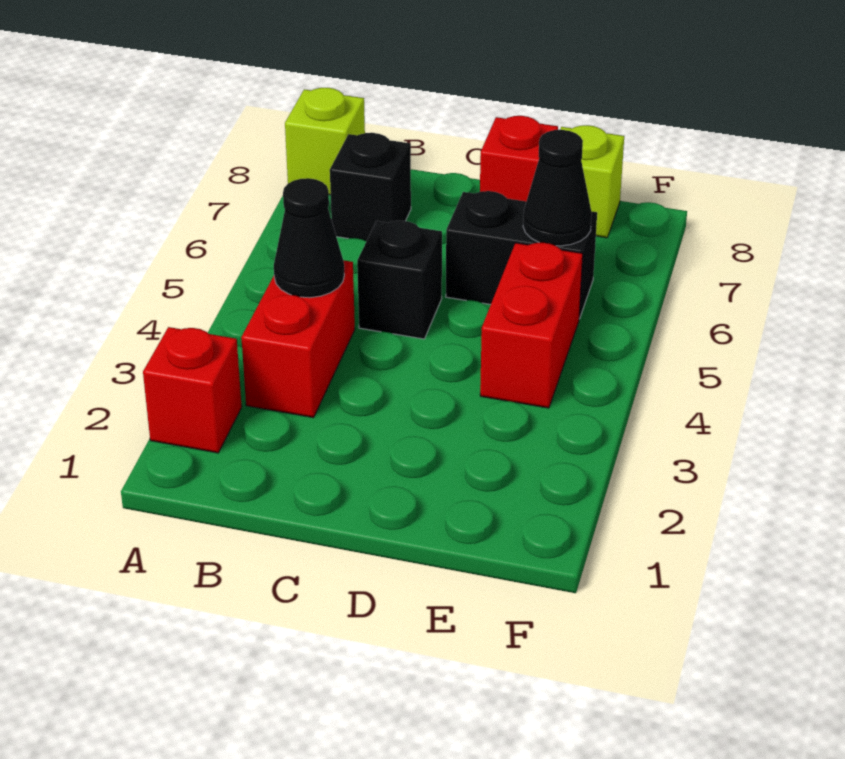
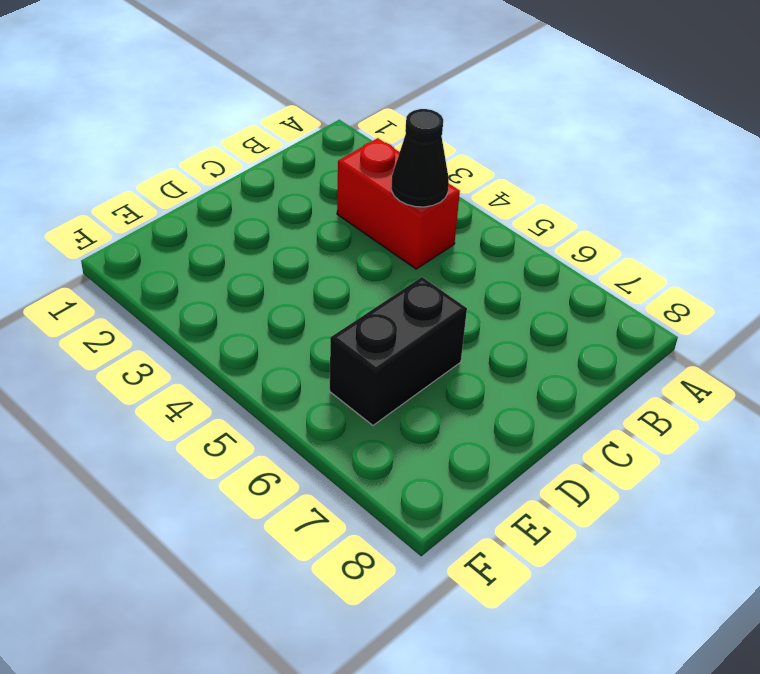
none -> red 1x1 brick [143,327,242,453]
none -> lime 1x1 brick [285,88,365,195]

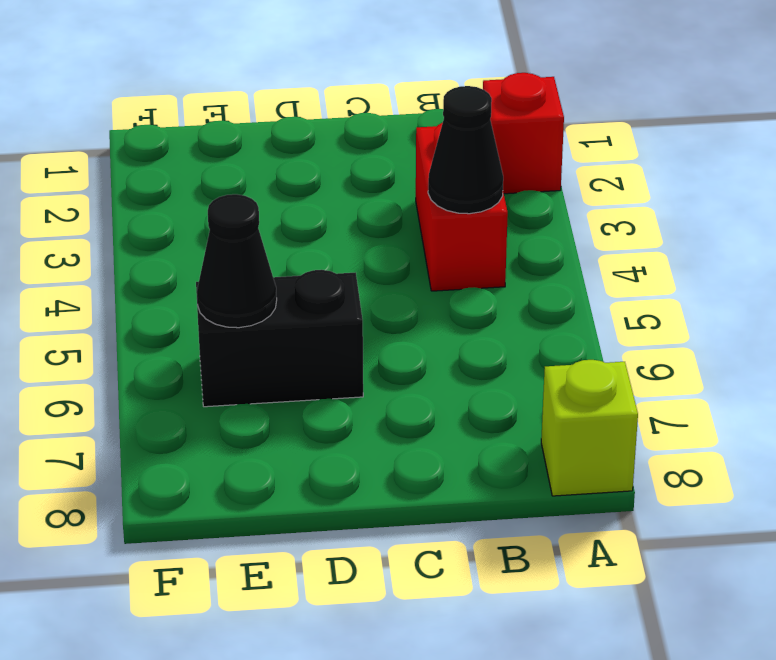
none -> black 1x1 brick [330,133,411,241]
none -> black 1x1 brick [357,221,442,339]

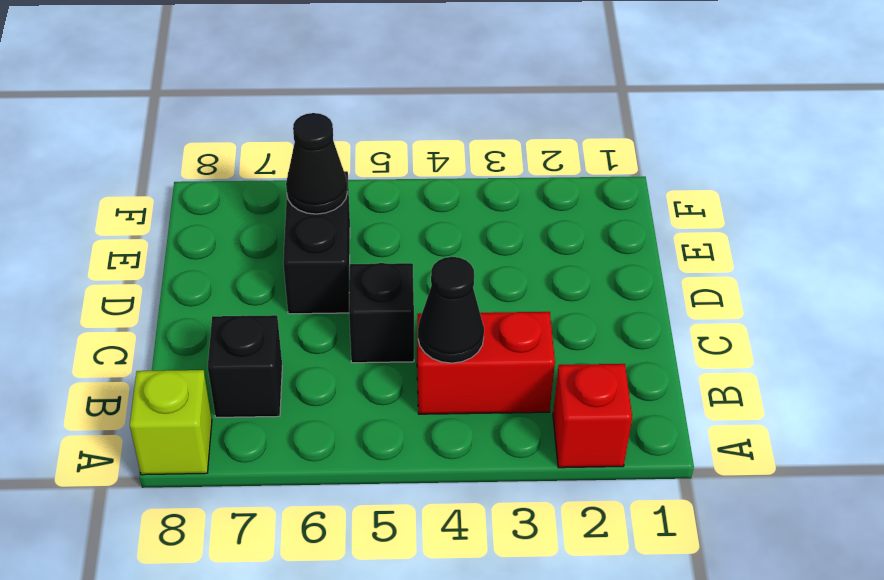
none -> red 1x1 brick [480,116,558,201]
none -> red 1x2 brick [480,243,583,408]

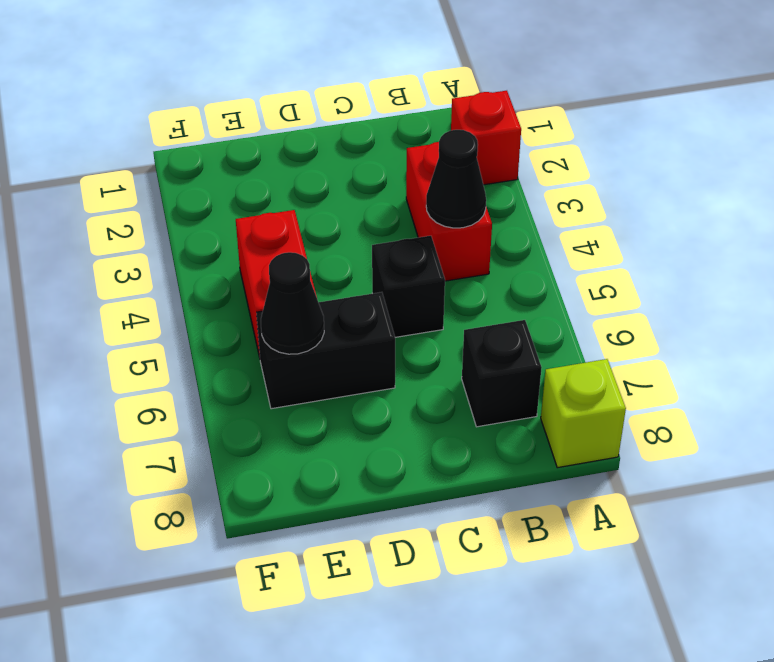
none -> red 1x1 brick [480,116,558,201]
none -> lime 1x1 brick [560,125,624,238]

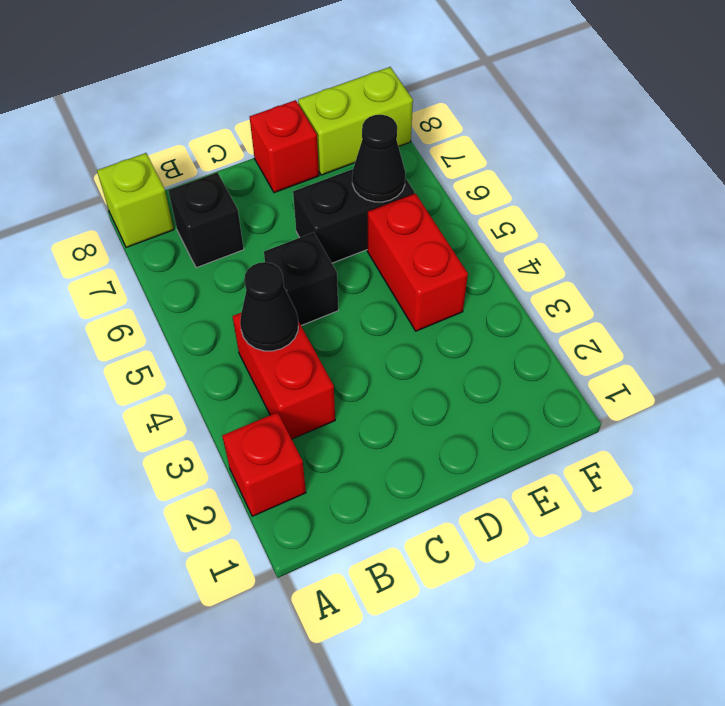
lime 1x2 brick [298,67,413,175] -> lime 1x1 brick [560,125,624,238]

